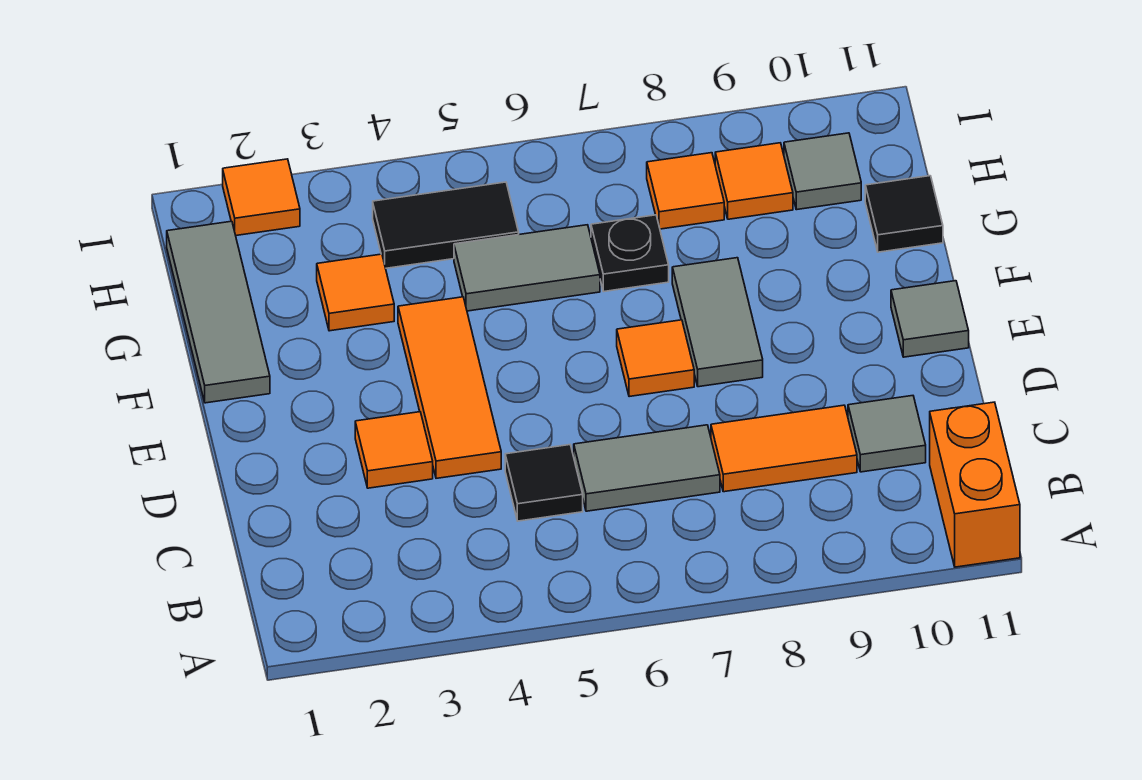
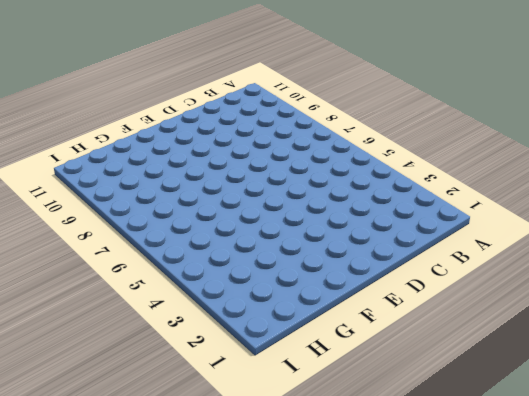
none -> orange 1x2 brick [930,402,1020,567]
none -> black 1x1 tile [505,445,583,521]
none -> grey 1x2 tile [574,425,720,511]

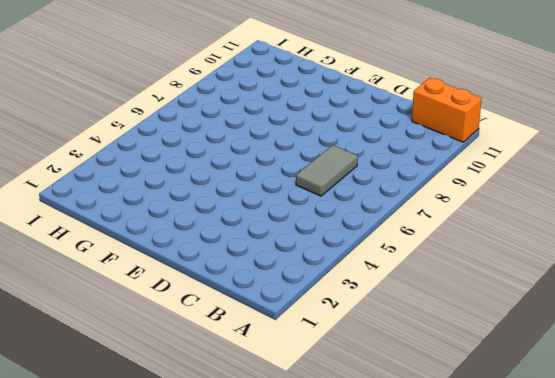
none -> black 1x1 tile [505,445,583,521]
none -> orange 1x2 tile [711,405,857,492]
none -> grey 1x1 tile [848,396,926,472]

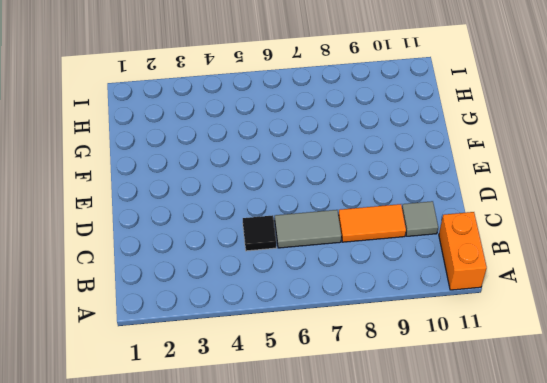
none -> orange 1x1 tile [355,412,433,488]
none -> orange 1x3 tile [398,297,501,478]
none -> orange 1x1 tile [617,320,694,397]

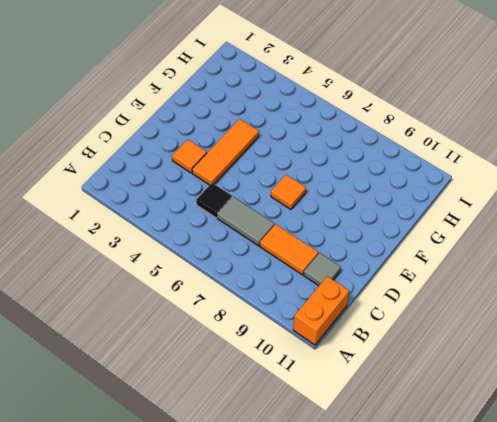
none -> grey 1x2 tile [672,258,763,387]
none -> grey 1x1 tile [891,281,969,357]
none -> grey 1x3 tile [167,221,270,403]

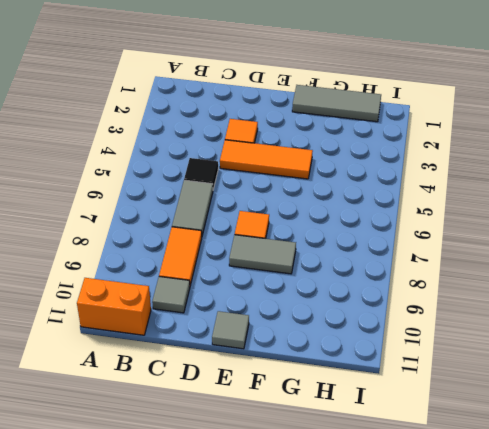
none -> orange 1x1 tile [317,254,394,331]
none -> grey 1x2 tile [454,225,600,311]
none -> black 1x1 plate [591,215,669,291]

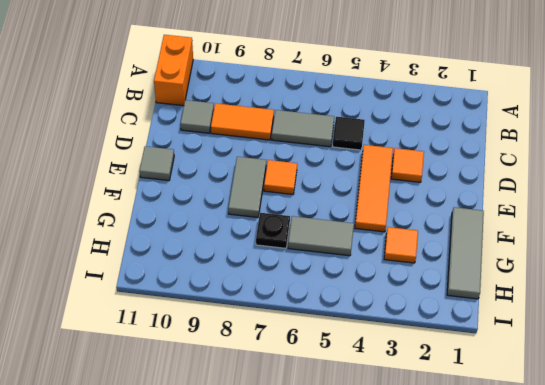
none -> black 1x1 tile [865,176,943,252]
none -> black 1x2 tile [373,182,519,268]
none -> orange 1x1 tile [647,153,724,229]

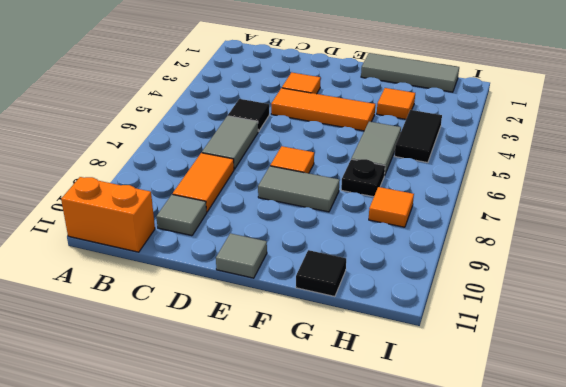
none -> orange 1x1 tile [715,143,793,219]
none -> grey 1x1 tile [784,133,861,210]
none -> orange 1x1 tile [223,159,300,235]

